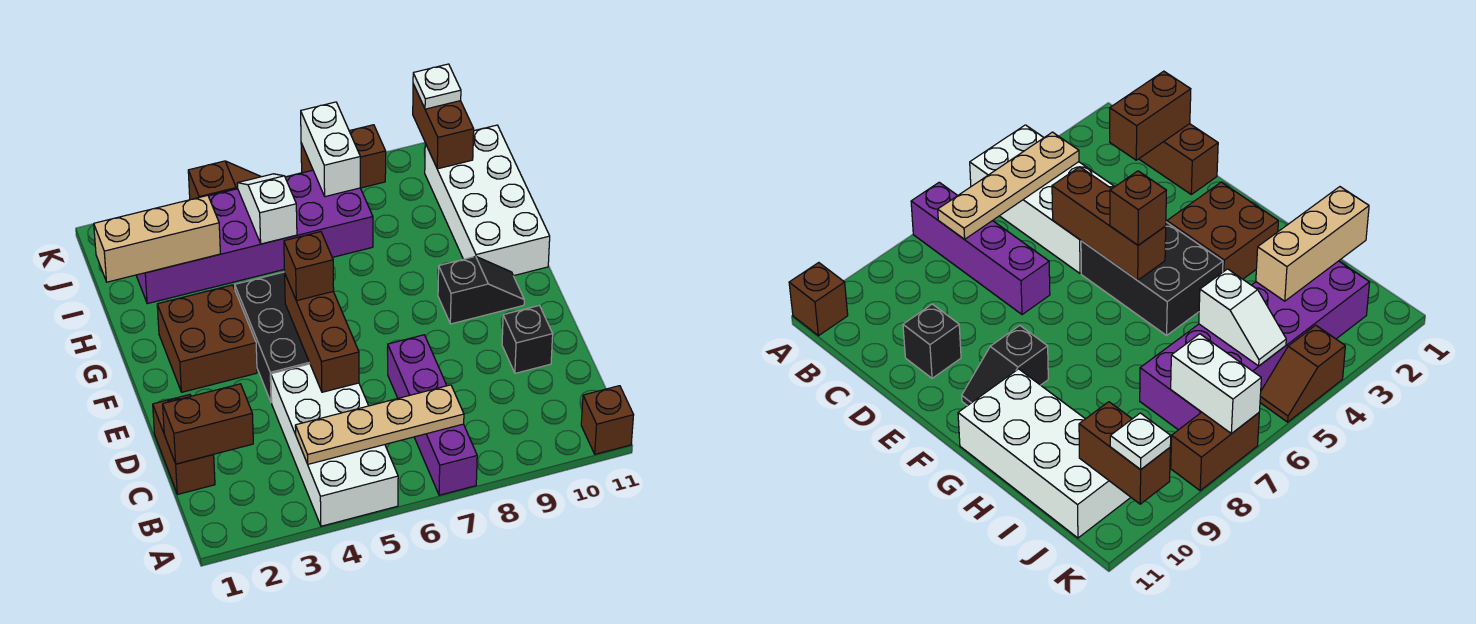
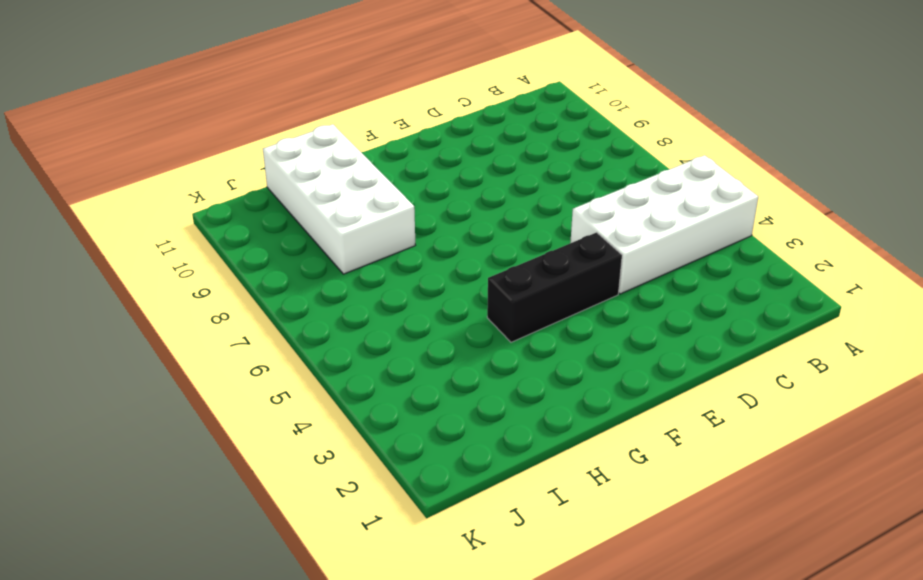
black 1x3 brick [487,232,622,342] -> black 2x3 brick [235,272,310,403]
white 2x4 brick [263,124,415,274] -> white 2x4 brick turned to [425,125,550,276]
none -> purple 1x4 brick [387,335,477,495]
none -> brown 1x1 brick [581,386,634,454]
none -> brown 1x2 brick [153,395,215,494]

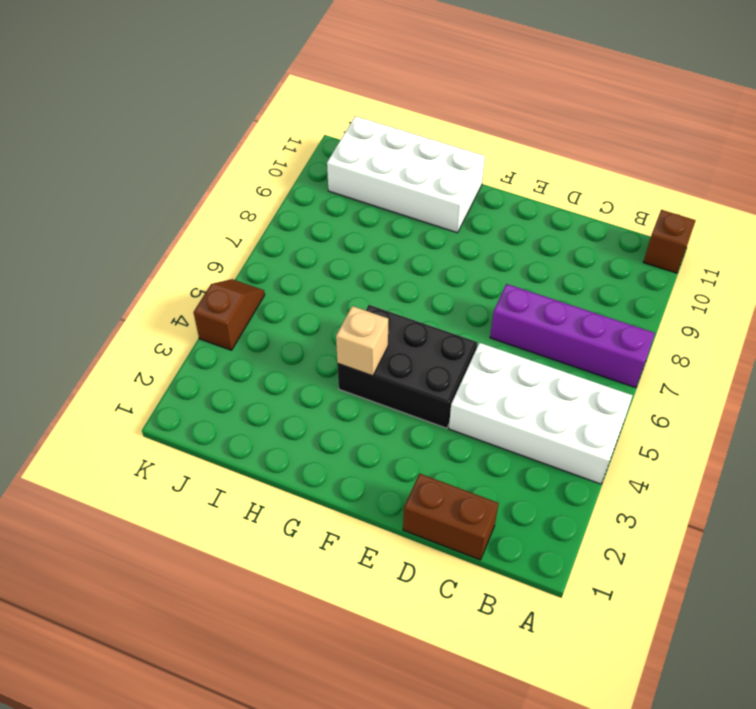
tan 1x1 brick [336,306,388,376] -> none
none -> black 1x1 brick [502,306,553,373]
none -> brown 2x2 brick [157,285,257,392]
none -> black 1x2 slope [438,256,524,324]

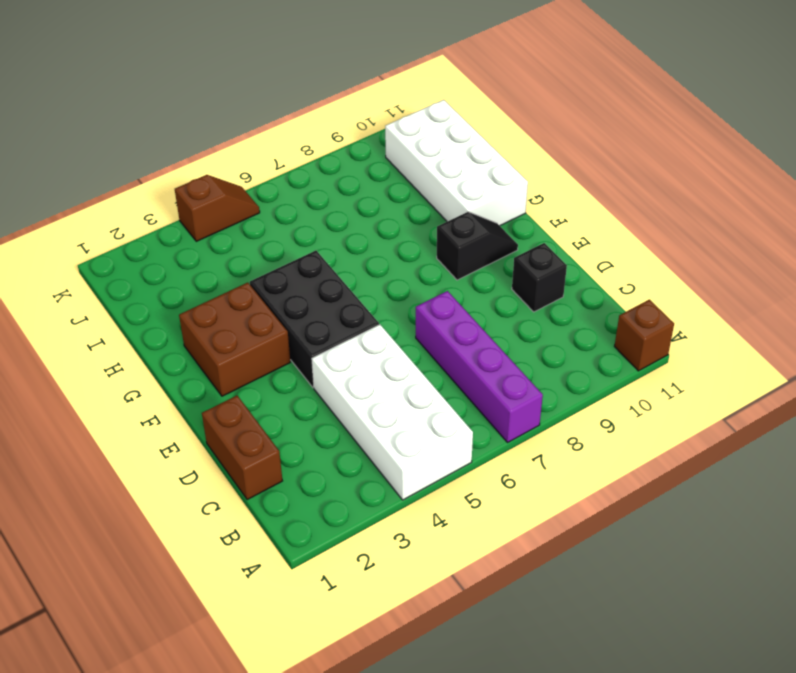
none -> purple 2x6 brick [136,170,373,304]
none -> brown 1x2 brick [301,125,386,188]
none -> tan 1x4 plate [295,385,464,464]

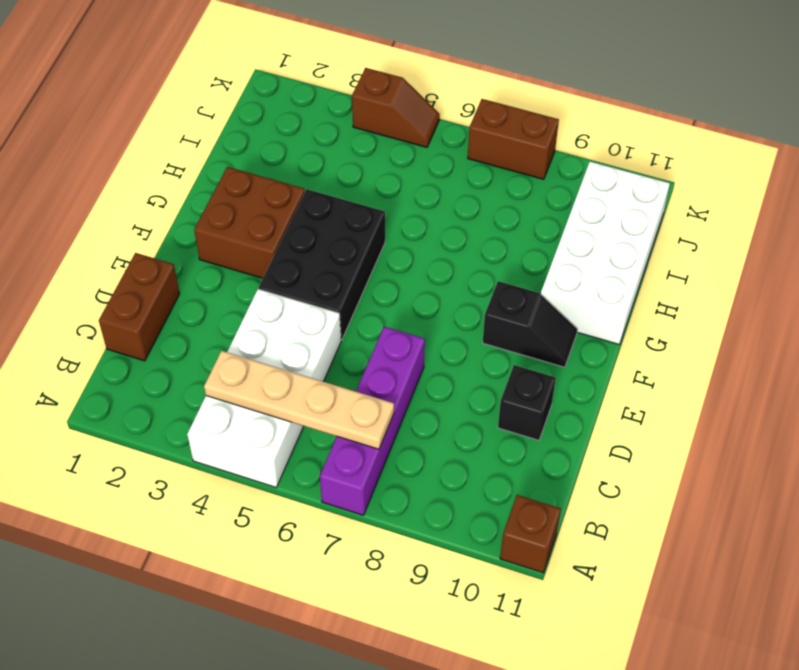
none -> purple 2x6 brick [136,170,373,304]
none -> brown 1x2 brick [163,384,253,464]
none -> brown 1x3 brick [285,275,359,392]

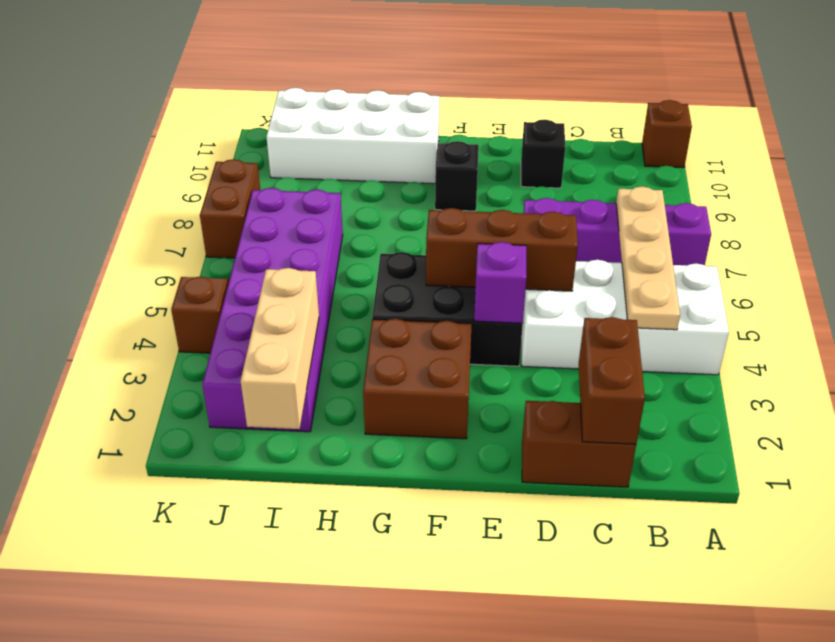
purple 1x1 brick [474,242,527,323] -> none
none -> white 1x2 slope [237,174,297,244]
none -> white 1x2 brick [301,102,360,197]
none -> brown 1x2 brick [413,84,474,169]

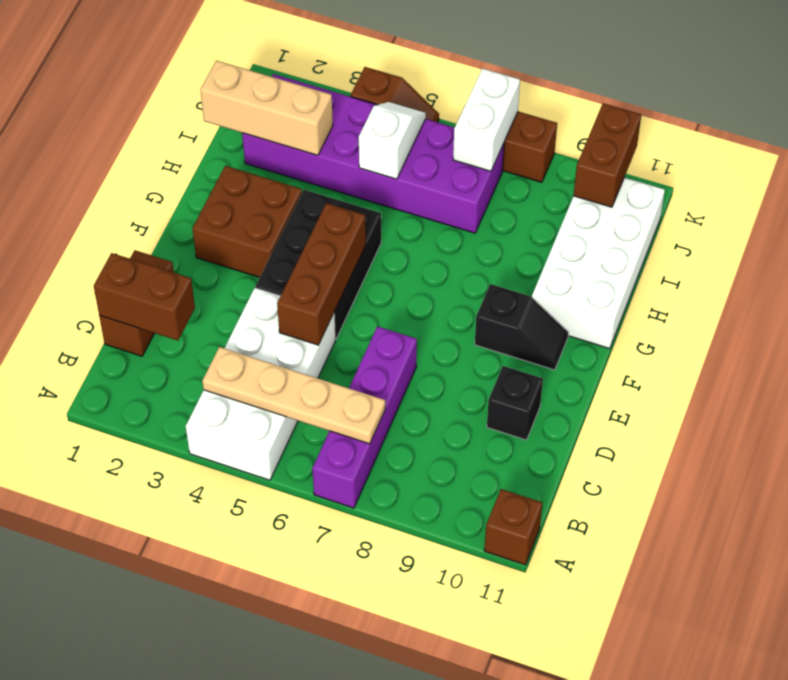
none -> brown 1x1 brick [284,232,334,301]
none -> white 1x1 plate [413,64,461,109]

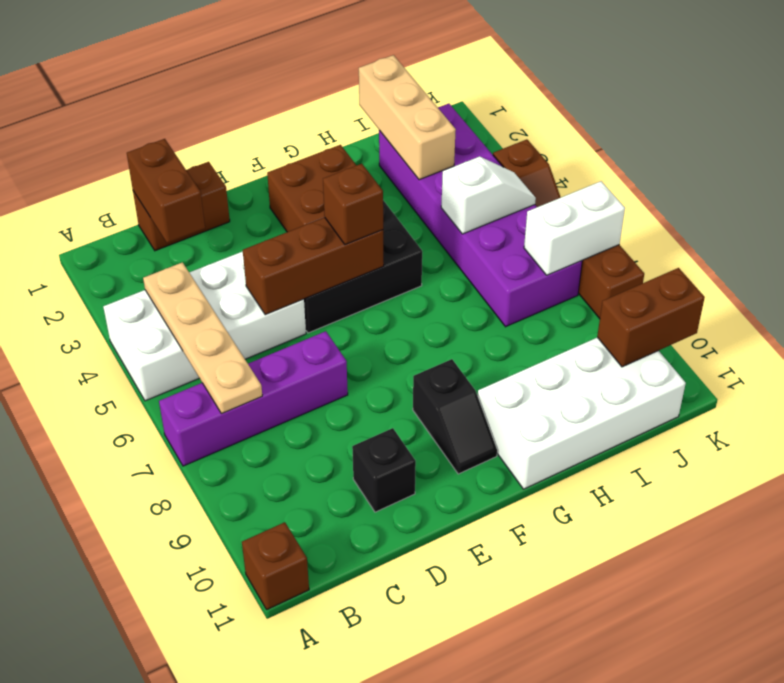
none -> white 1x1 plate [413,64,461,109]

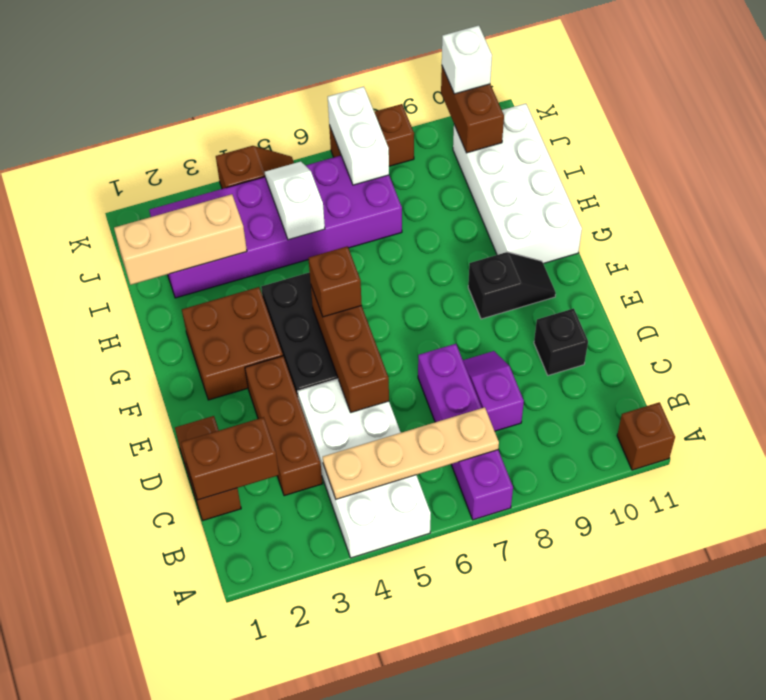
brown 1x3 brick [245,356,323,496] -> none
purple 1x2 slope [463,351,524,431] -> none
white 1x1 brick [442,25,492,94] -> white 1x1 plate [413,64,461,109]

